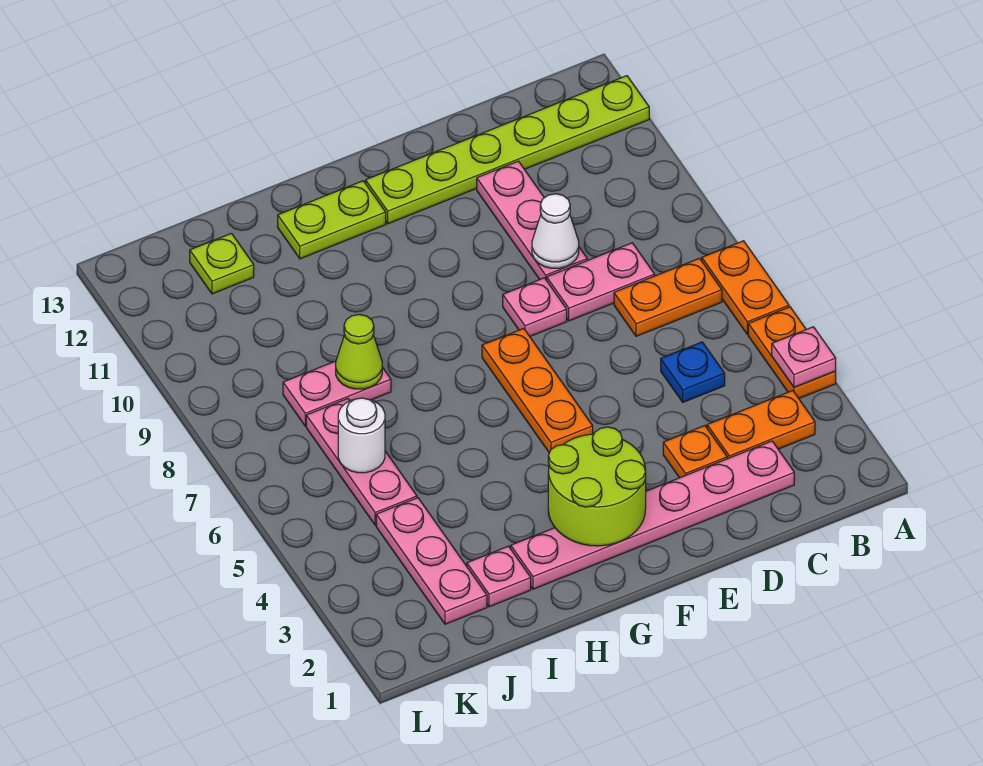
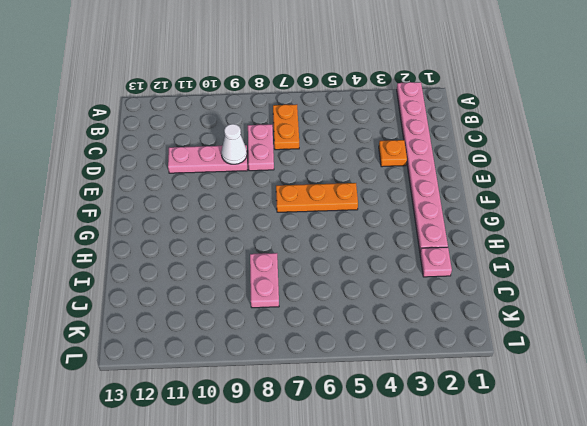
pink 1x8 plate [397,82,448,252] -> pink 1x6 plate [511,441,794,589]
none -> orange 1x2 plate [748,307,836,398]
none -> orange 1x2 plate [702,241,789,334]
none -> lime 1x6 plate [366,76,649,224]

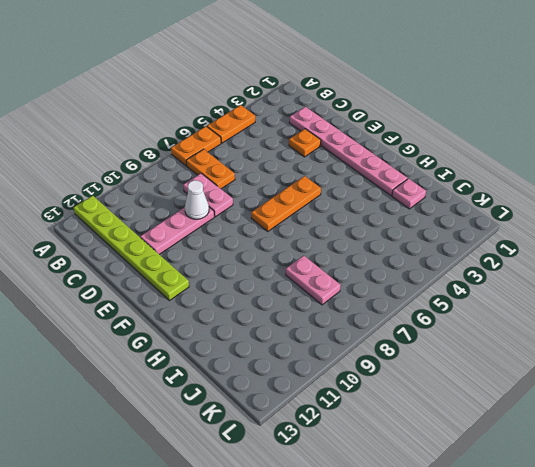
none -> orange 1x2 plate [707,391,815,459]
none -> blue 1x1 plate [661,342,725,402]
none -> pink 1x1 plate [503,278,567,336]

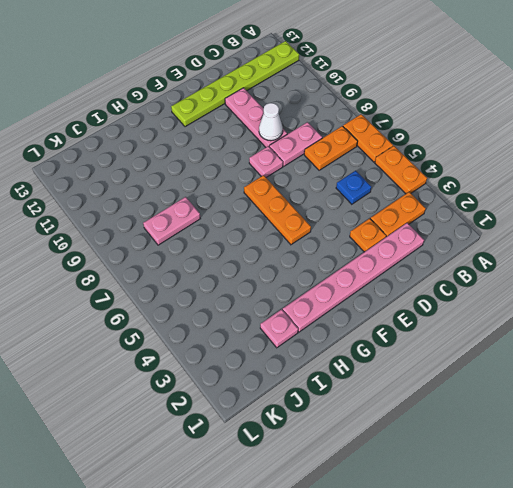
none -> lime 1x2 plate [278,181,386,259]
none -> pink 1x3 plate [376,498,487,624]
none -> pink 1x3 plate [306,399,417,525]

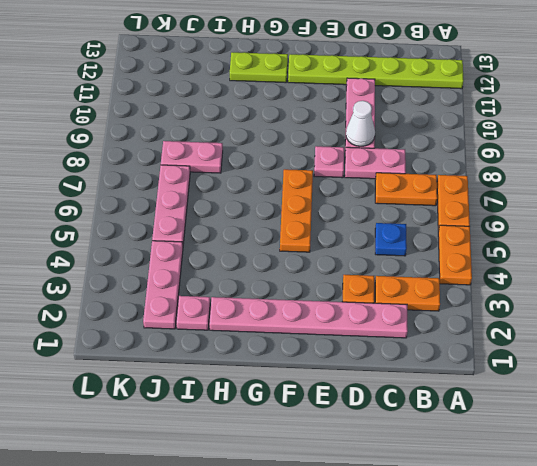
none -> lime 1x1 plate [190,233,254,294]
none -> pink 1x1 plate [772,327,836,387]
none -> lime 2x2 round brick [548,427,646,546]

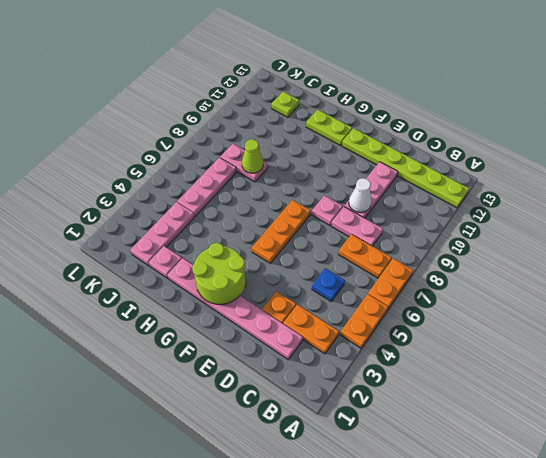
none -> pink 1x1 plate [772,327,836,387]
none -> white 1x1 round brick [338,398,385,473]

